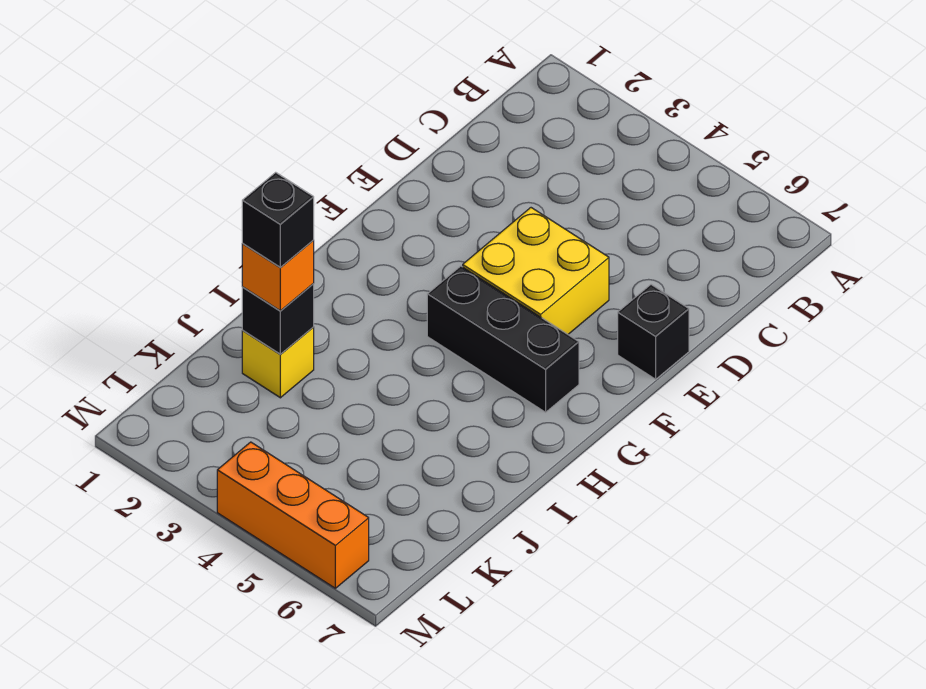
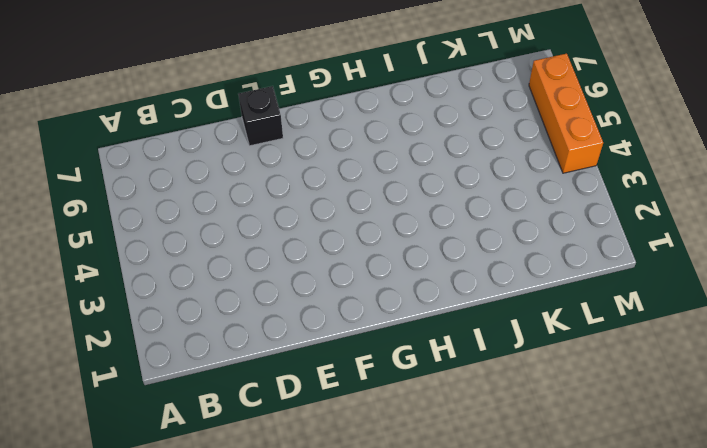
none -> yellow 2x2 brick [463,208,609,334]
none -> black 1x3 brick [427,266,579,412]

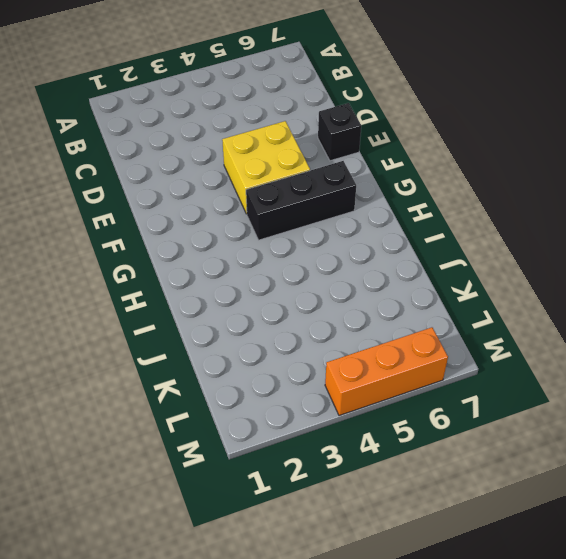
none -> yellow 1x1 brick [242,327,314,398]
none -> black 1x1 brick [242,284,314,354]

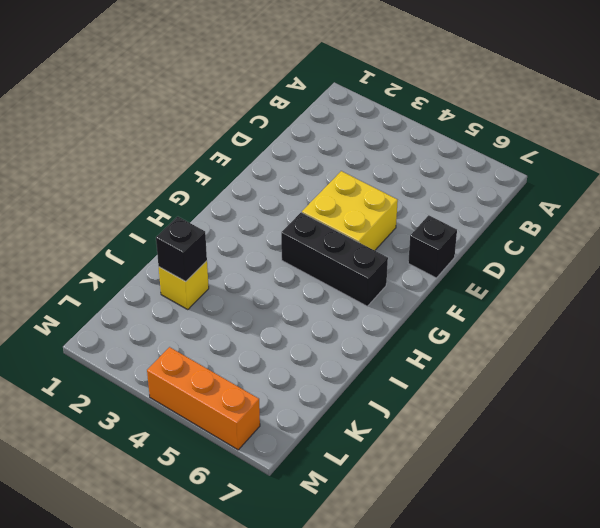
none -> orange 1x1 brick [242,240,314,311]
none -> black 1x1 brick [242,172,314,267]

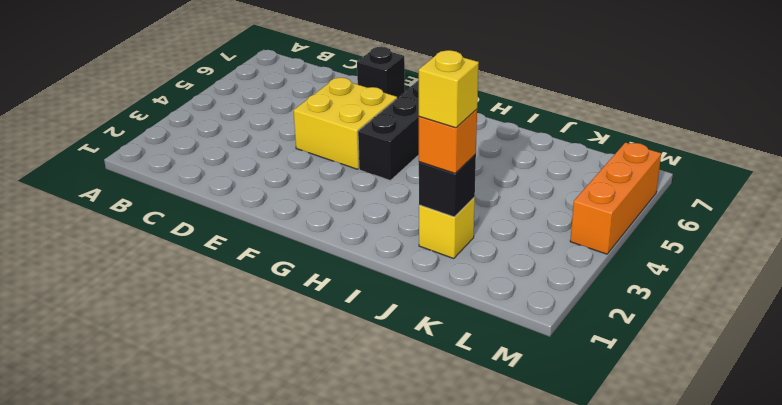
yellow 1x1 brick [419,50,479,128] -> black 1x1 brick [242,172,314,267]

